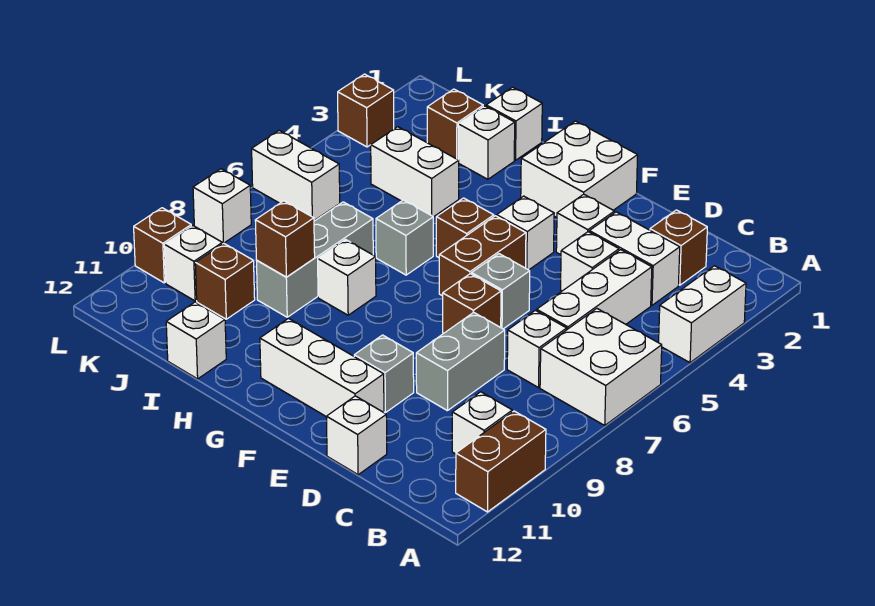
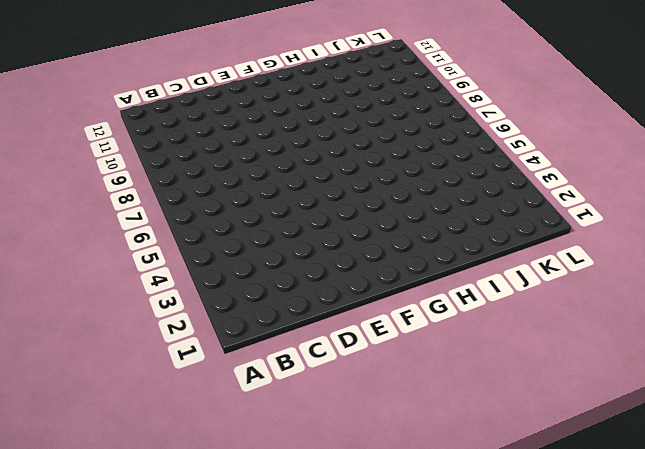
none -> white 1x2 brick [659,266,746,363]
none -> white 2x2 brick [540,309,662,425]
none -> brown 1x2 brick [456,411,546,512]
none -> white 1x1 brick [452,392,512,454]

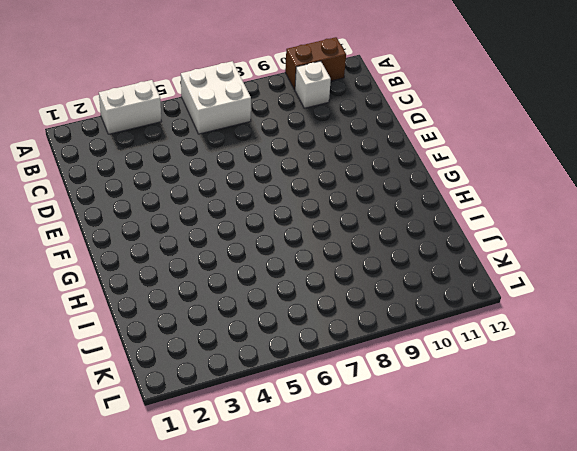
none -> brown 1x1 brick [650,210,707,285]
none -> white 1x2 brick [589,212,680,305]
none -> white 1x3 brick [537,250,652,329]
none -> white 1x1 brick [507,310,567,388]

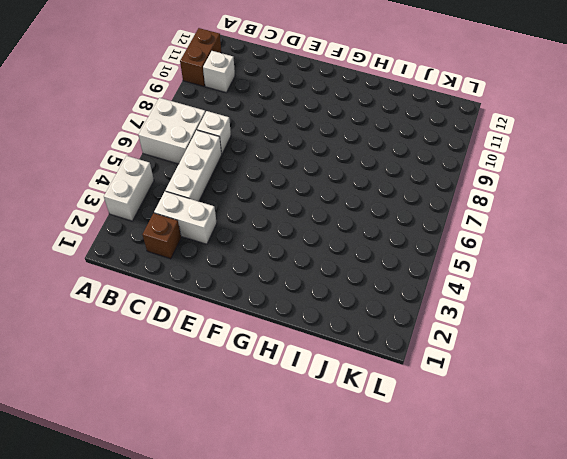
none -> white 1x1 brick [561,232,619,291]
none -> grey 1x2 brick [416,312,505,411]
none -> white 1x1 brick [326,396,387,475]
none -> white 1x1 brick [556,194,614,255]

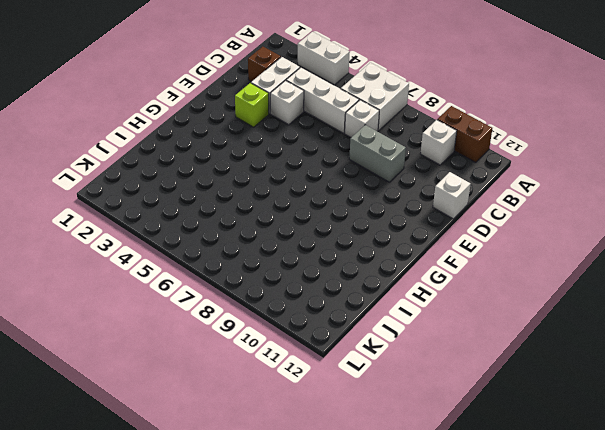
lime 1x1 brick [235,83,269,127] -> white 1x1 brick [556,194,614,255]
none -> grey 1x1 brick [472,254,530,329]
none -> brown 1x1 brick [443,274,501,333]
none -> grey 1x1 brick [354,335,414,413]
none -> white 1x3 brick [260,319,384,416]

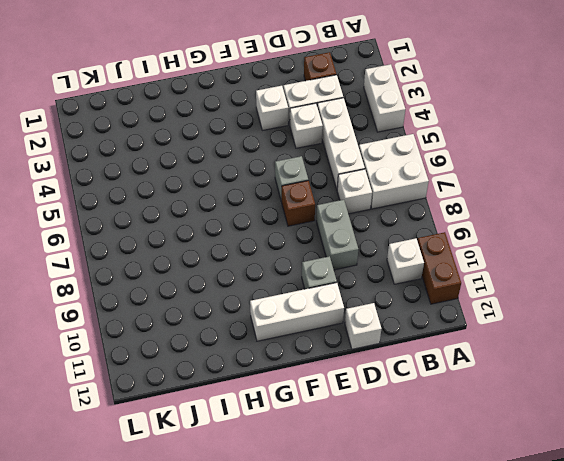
none -> white 2x2 brick [521,121,638,217]
none -> white 1x1 brick [497,196,554,270]
none -> brown 1x2 brick [439,216,526,296]
none -> brown 1x1 brick [436,198,494,258]

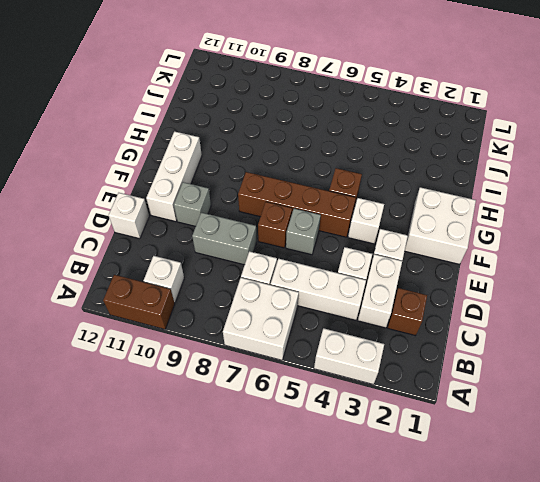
brown 1x4 brick [238,172,356,237] -> brown 1x2 brick [439,216,526,296]
none -> grey 1x1 brick [376,200,433,275]
none -> white 1x1 brick [318,240,376,315]
none -> white 1x1 brick [486,87,542,160]
none -> white 1x1 brick [458,106,515,179]

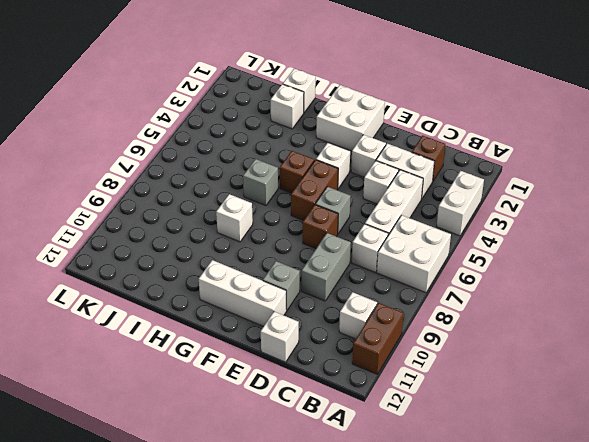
none -> white 1x2 brick [371,127,459,217]
none -> grey 1x3 brick [257,202,373,317]
none -> white 1x1 brick [166,302,226,379]
none -> brown 1x1 brick [427,89,483,160]

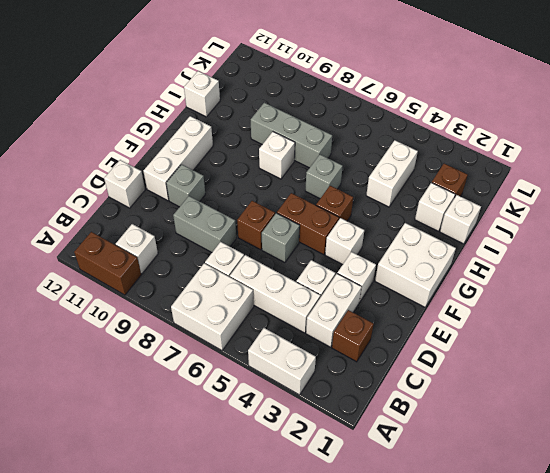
none -> brown 1x1 brick [195,243,255,319]
none -> white 1x2 brick [252,131,340,221]
none -> white 1x1 brick [164,226,222,301]
none -> brown 1x1 brick [338,74,394,147]

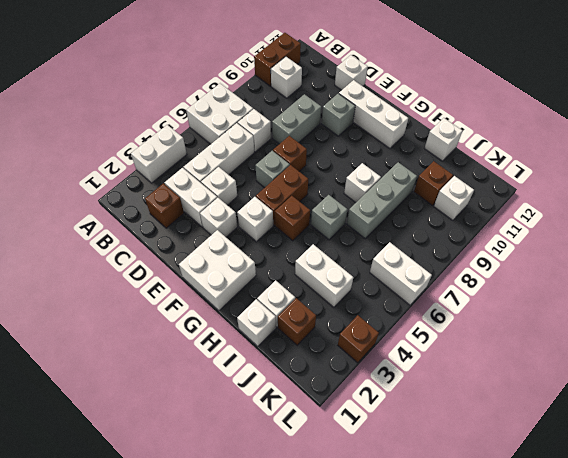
none -> white 1x1 brick [193,169,251,243]
none -> brown 1x1 brick [134,208,191,283]
none -> brown 1x1 brick [255,201,315,277]

